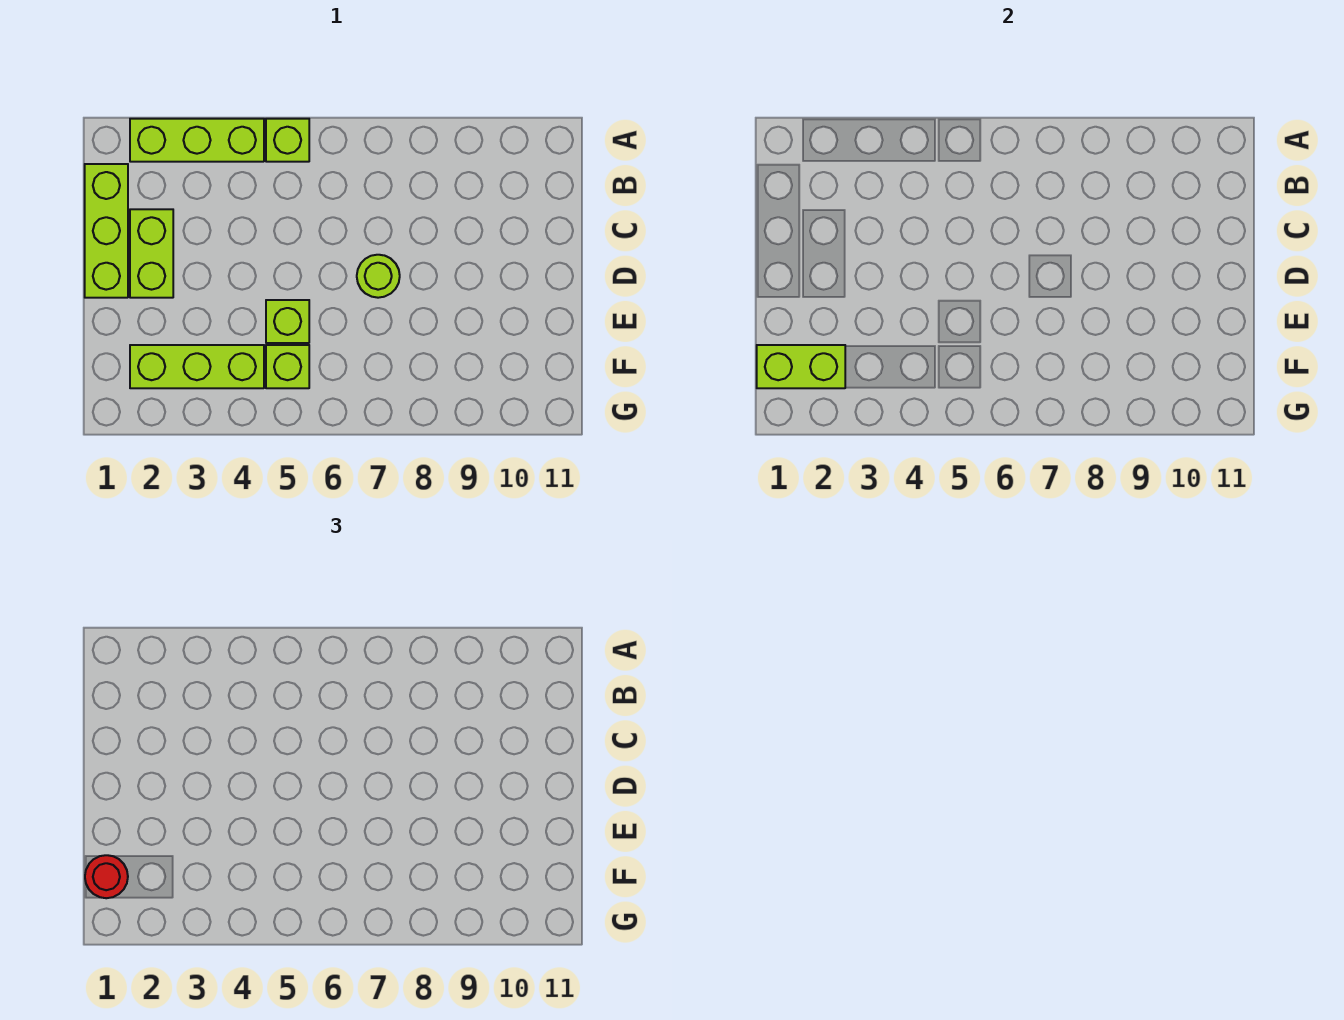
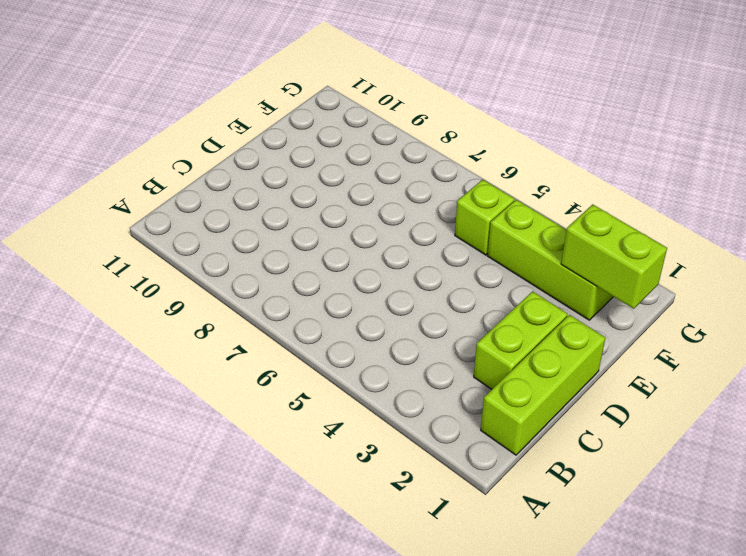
none -> lime 1x3 brick [130,119,264,162]
none -> lime 1x1 brick [266,119,309,162]

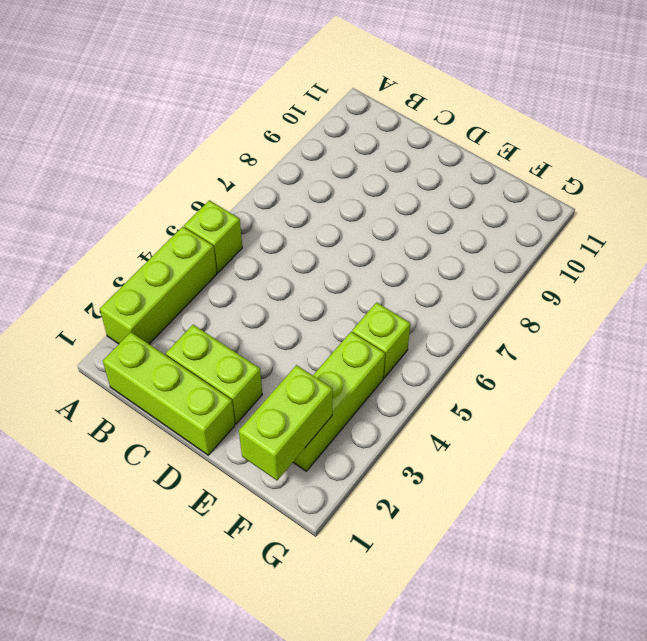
none -> lime 1x1 round brick [357,255,400,298]
none -> lime 1x1 brick [266,300,309,343]

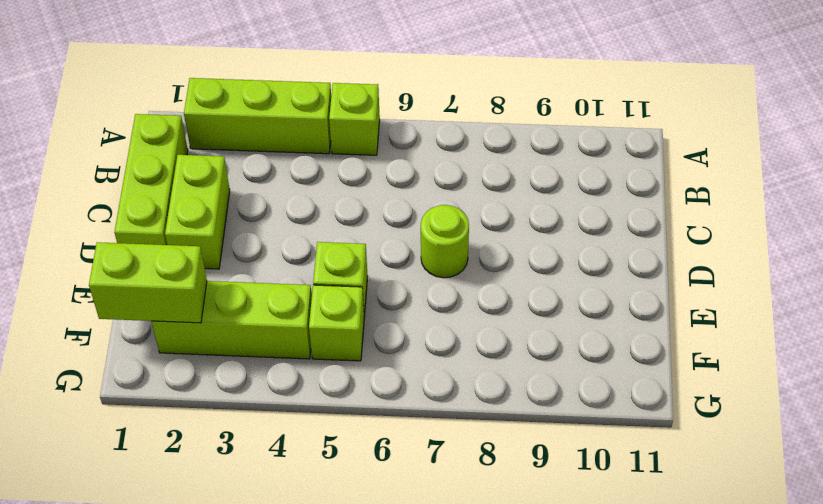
none -> red 1x1 round brick [85,855,128,898]

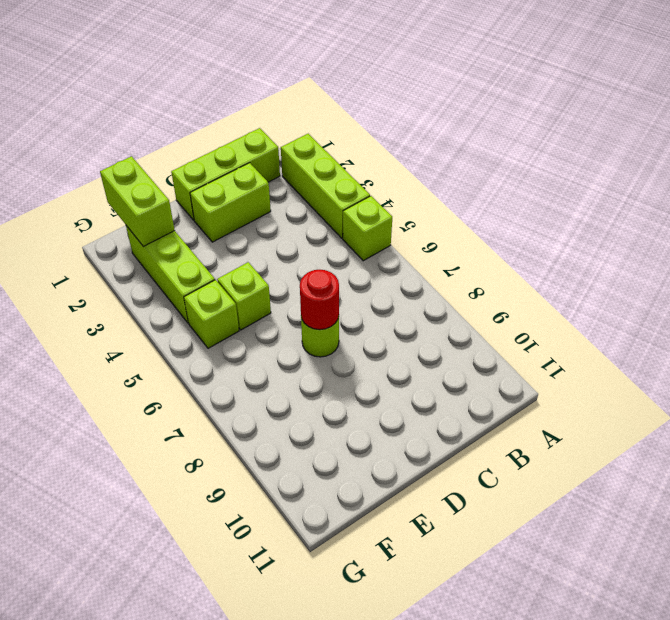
red 1x1 round brick [300,270,339,330] -> red 1x1 round brick moved to [85,855,128,898]

